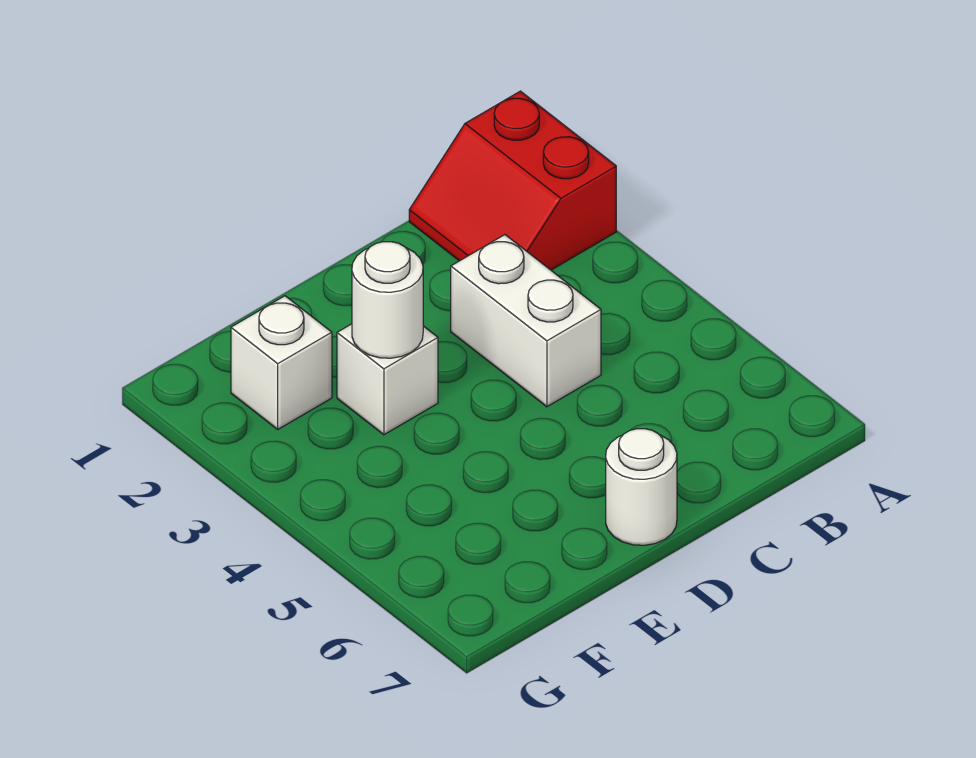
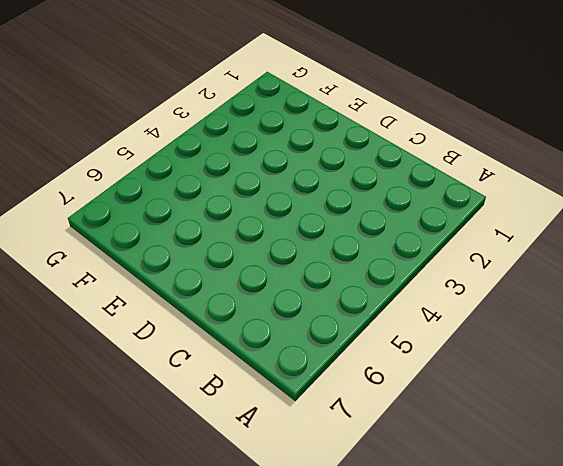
none -> red 2x2 slope [409,91,616,270]
none -> white 1x2 brick [451,235,601,407]

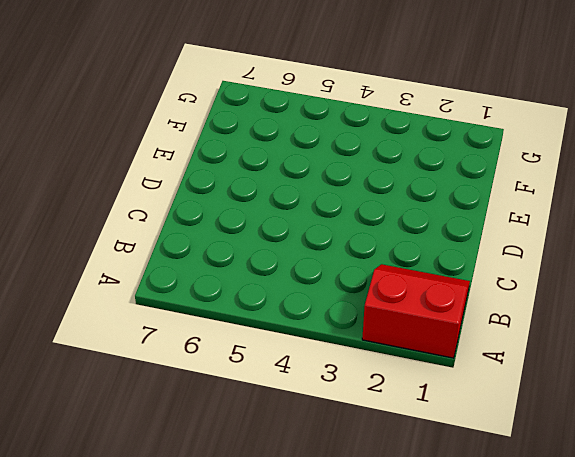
none -> white 1x2 brick [451,235,601,407]
none -> white 1x1 round brick [606,429,677,545]

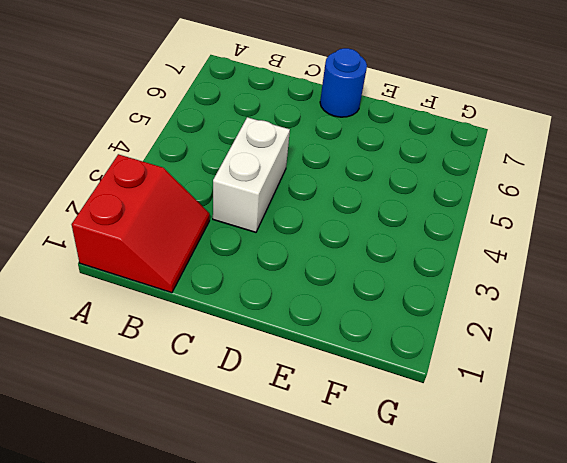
blue 1x1 round brick [320,48,367,117] -> white 1x1 round brick [606,429,677,545]
none -> white 1x1 brick [337,324,438,435]
none -> white 1x1 brick [231,296,332,429]

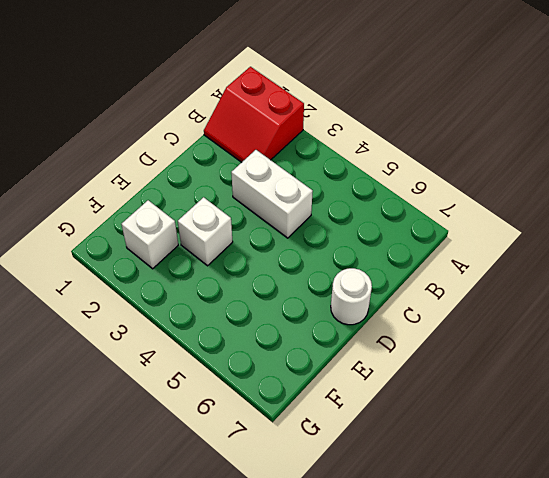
none -> white 1x1 round brick [352,242,423,358]

